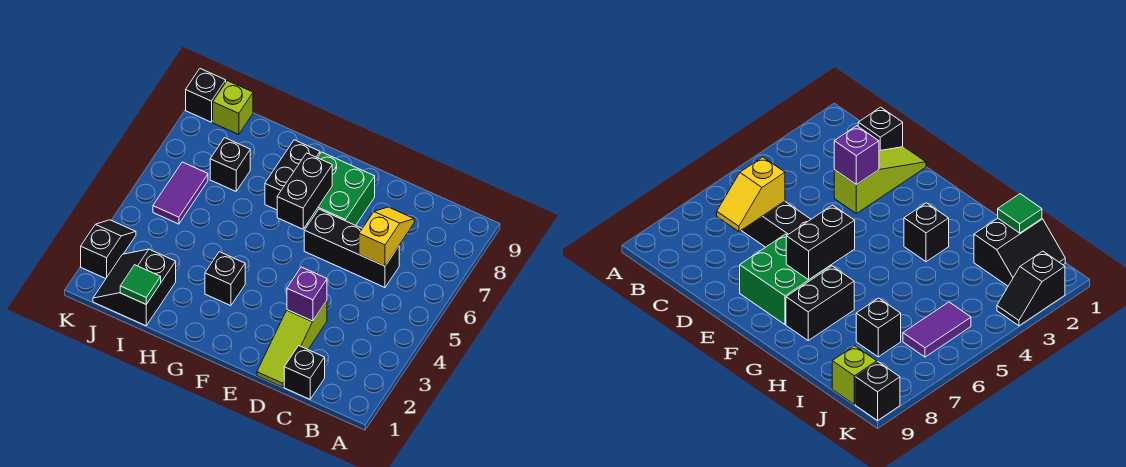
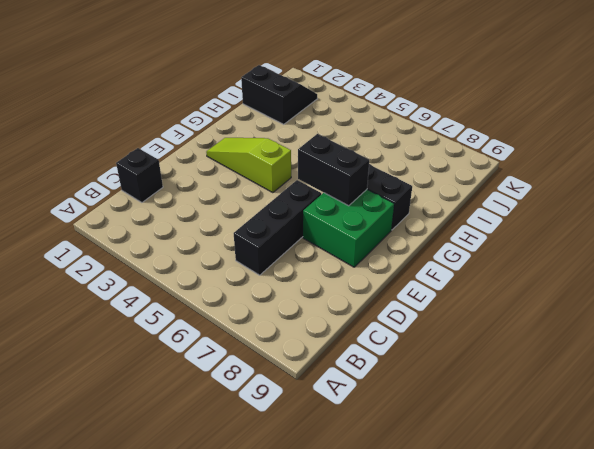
lime 1x3 slope [206,138,291,193] -> lime 1x3 slope moved to [257,301,327,387]
none -> black 1x1 brick [205,252,245,306]
none -> black 1x1 brick [210,138,250,191]
none -> purple 1x2 tile [153,162,208,224]

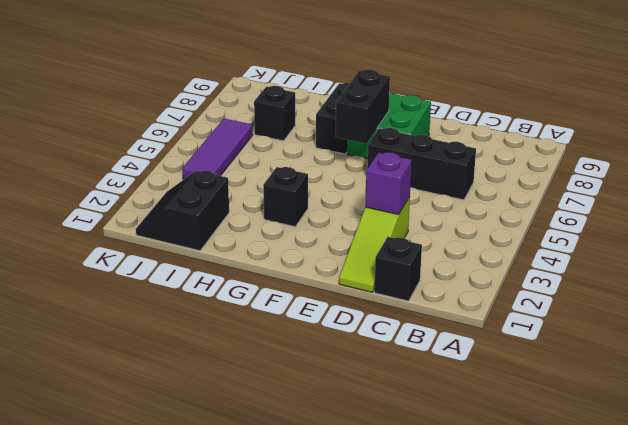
purple 1x3 tile [182,119,253,179] -> purple 1x2 tile [153,162,208,224]
none -> lime 1x1 brick [213,81,253,135]
none -> black 1x2 slope [81,220,136,279]
none -> black 1x1 brick [186,69,226,122]

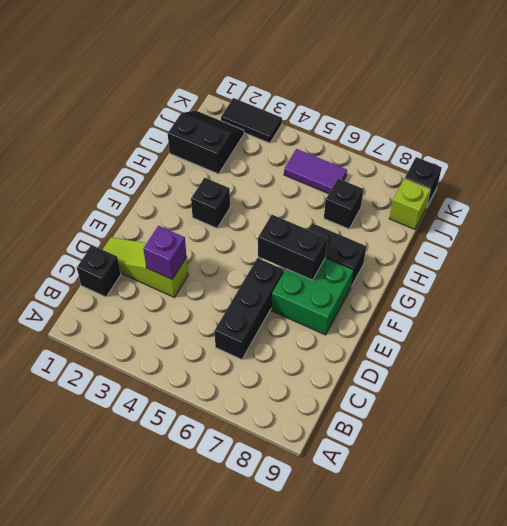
black 1x2 tile [221,98,282,143] -> black 1x2 slope [81,220,136,279]
none -> yellow 1x2 slope [359,207,414,266]
none -> green 1x1 tile [120,265,161,304]

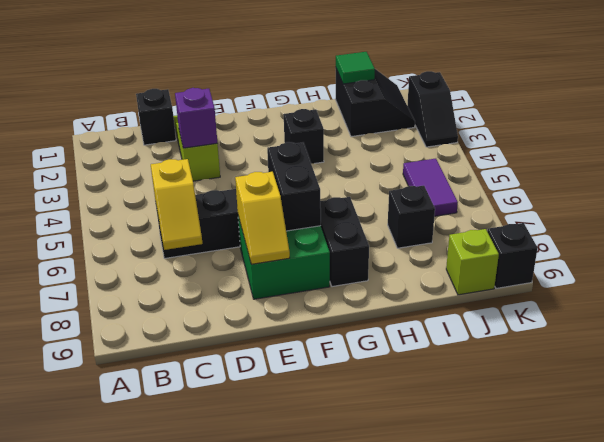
yellow 1x2 slope [235,172,290,264] -> none

